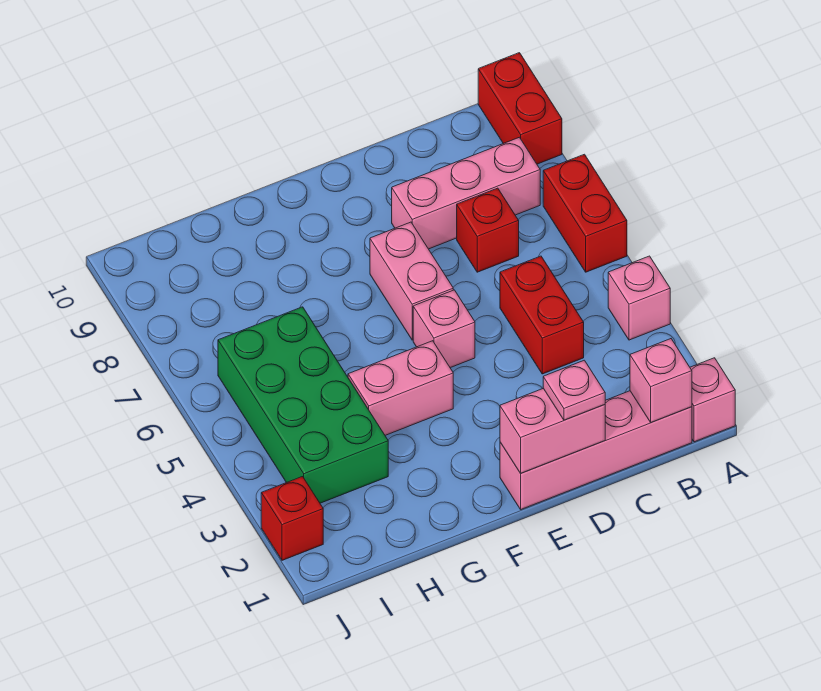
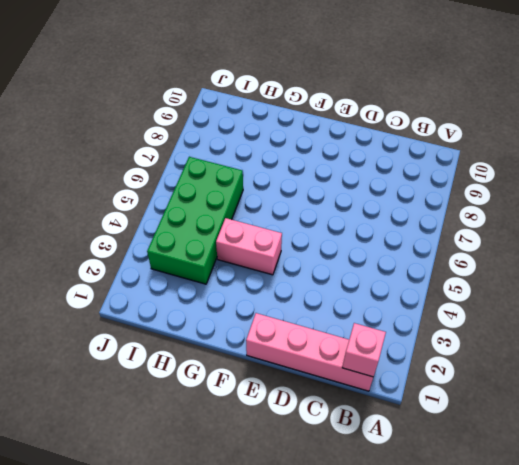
none -> pink 1x1 brick [690,358,735,442]
none -> pink 1x1 brick [608,256,670,340]
none -> red 1x2 brick [543,154,627,272]

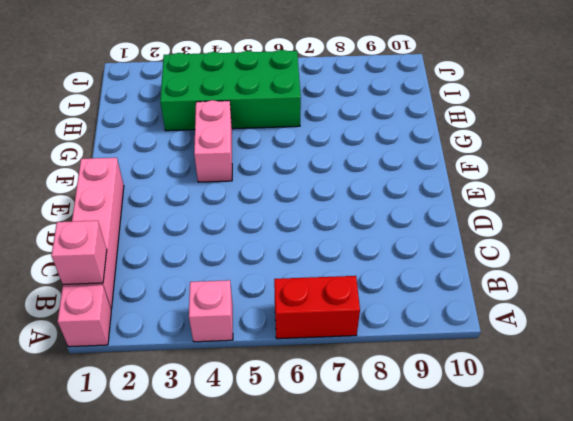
none -> red 1x2 brick [478,53,562,164]
none -> pink 1x3 brick [392,137,540,249]
none -> red 1x2 brick [500,256,584,374]

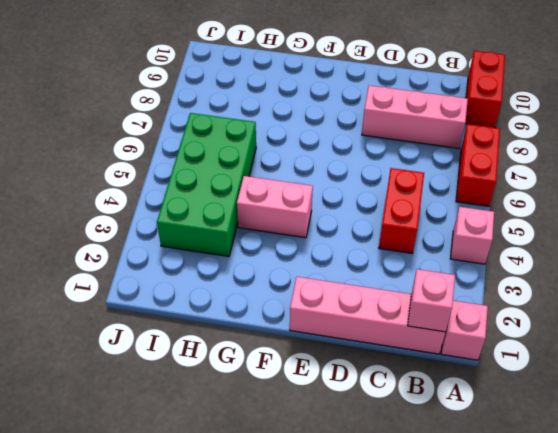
none -> red 1x1 brick [457,188,519,272]
none -> pink 1x1 brick [413,290,475,368]
none -> pink 1x2 brick [370,222,453,340]

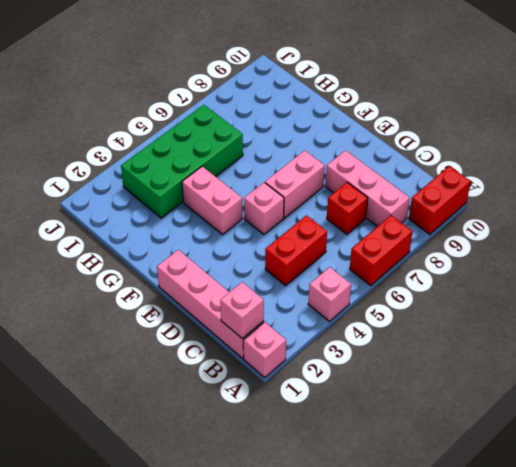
none -> red 1x1 brick [261,477,323,560]
none -> pink 1x2 brick [500,388,605,473]
none -> pink 1x1 plate [543,360,605,420]

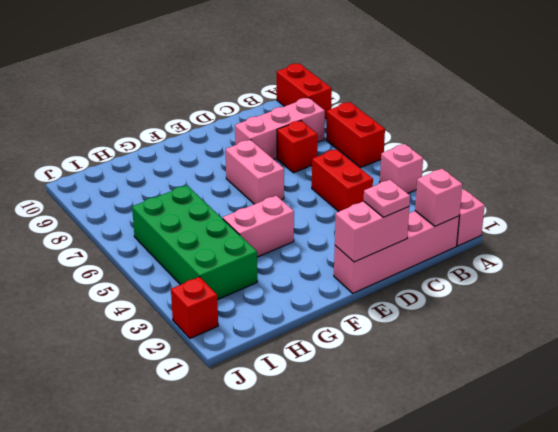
none -> pink 1x1 brick [413,290,475,368]

